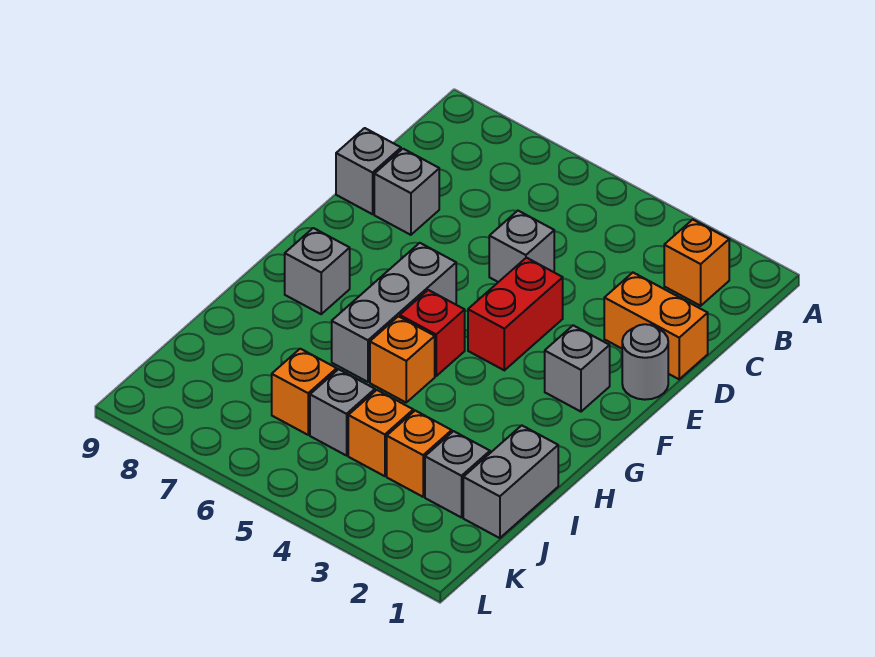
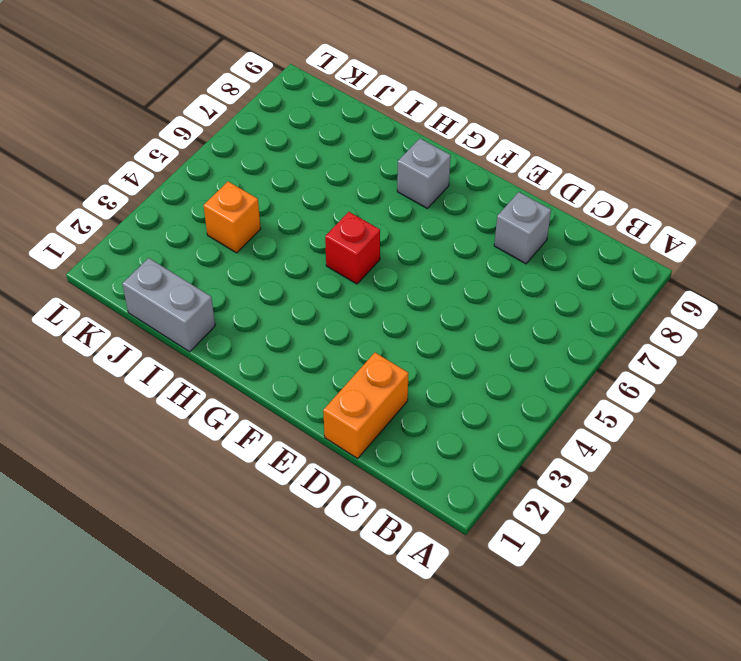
none -> orange 1x1 brick [664,220,729,306]
none -> grey 1x1 brick [489,211,554,282]
none -> grey 1x1 brick [336,128,401,214]

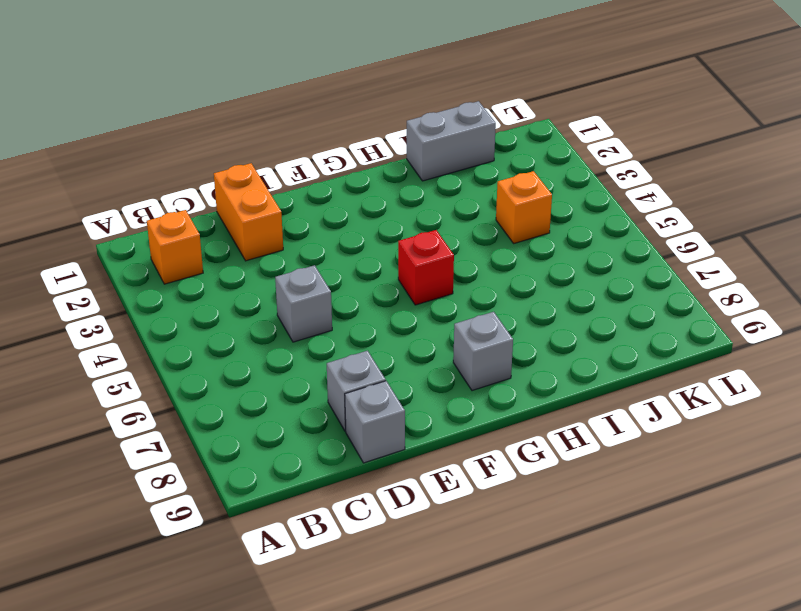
none -> grey 1x1 round brick [622,324,668,400]
none -> red 1x2 brick [468,258,563,370]
none -> grey 1x1 brick [545,325,610,412]

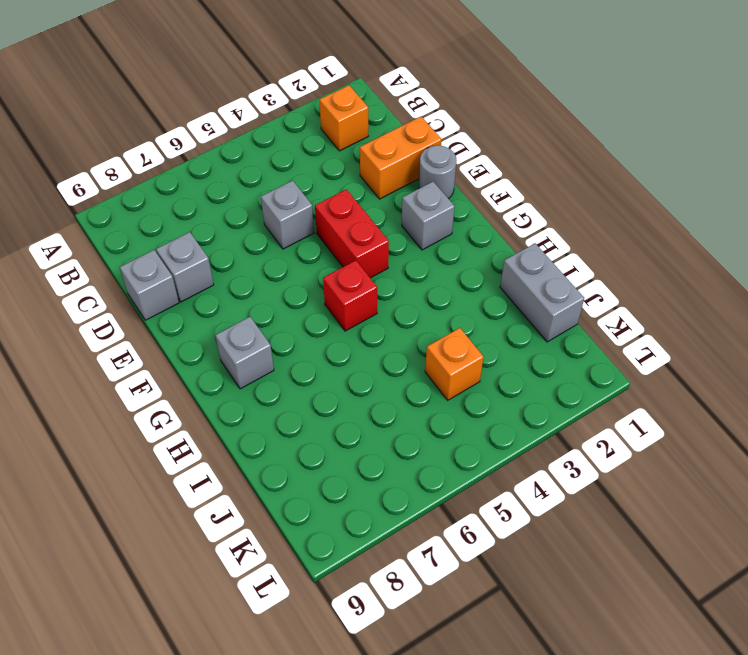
none -> grey 1x3 brick [332,243,456,382]
none -> orange 1x1 brick [370,316,435,402]
none -> grey 1x1 brick [425,431,490,518]

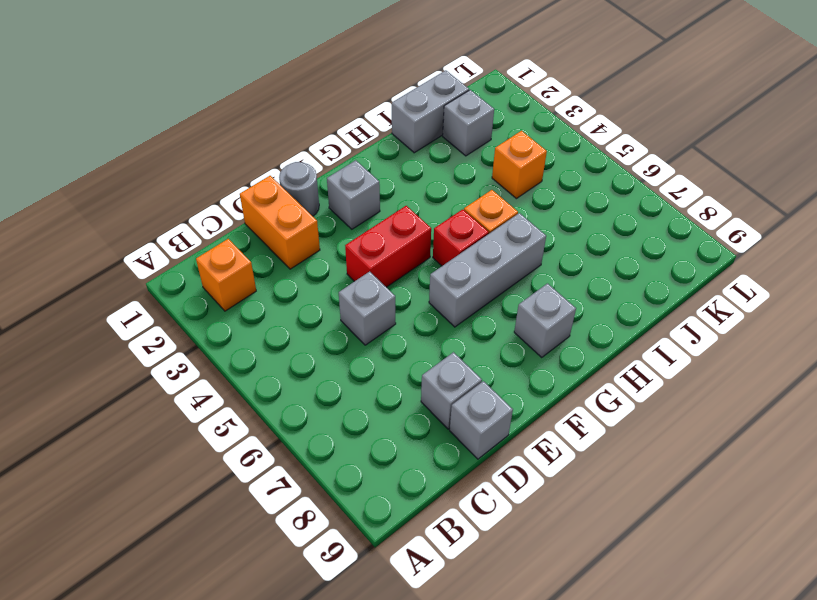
none -> orange 1x1 brick [387,411,452,497]
none -> grey 1x1 brick [310,369,375,456]
none -> orange 1x1 brick [272,349,337,435]

